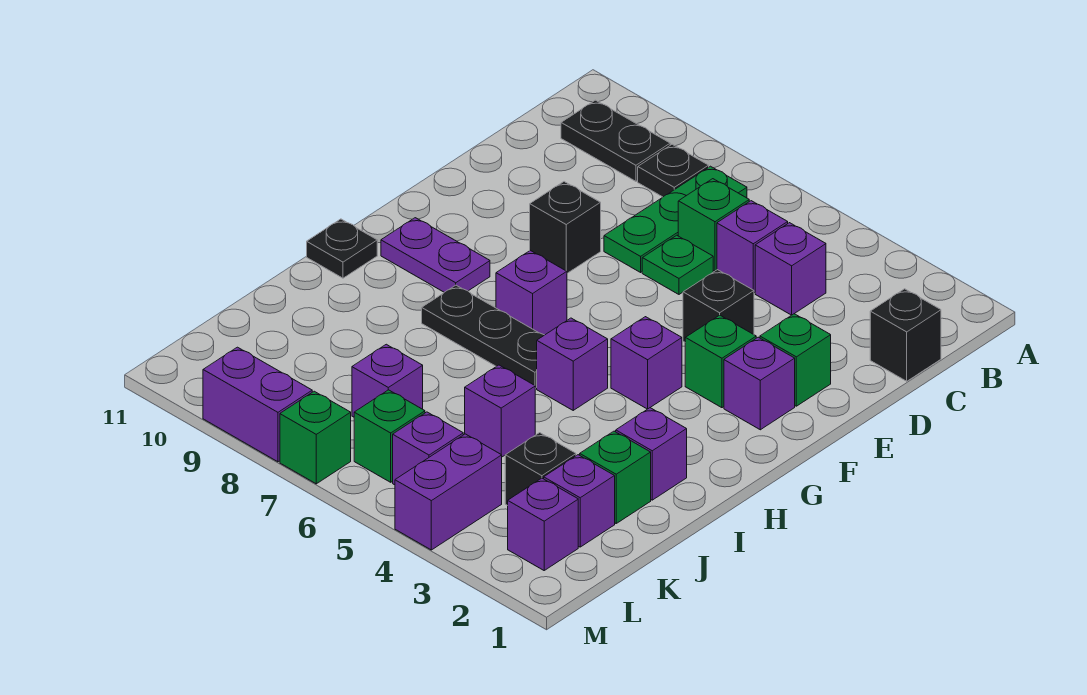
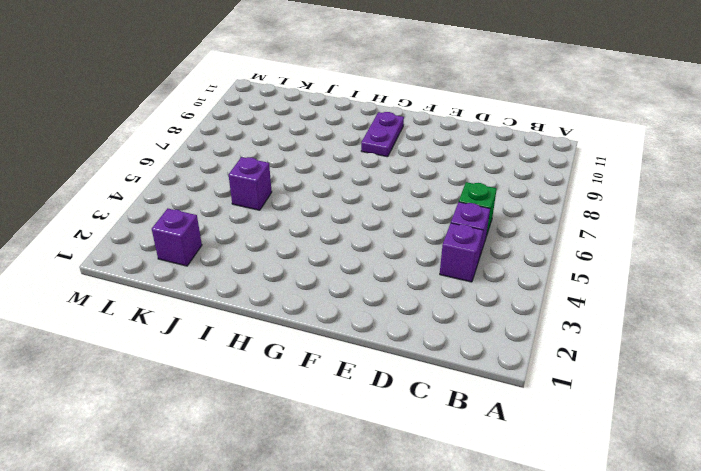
none -> green 1x3 plate [604,166,747,272]
none -> black 1x1 plate [638,144,709,197]
none -> black 1x2 plate [561,100,670,181]
none -> black 1x1 brick [870,289,941,381]

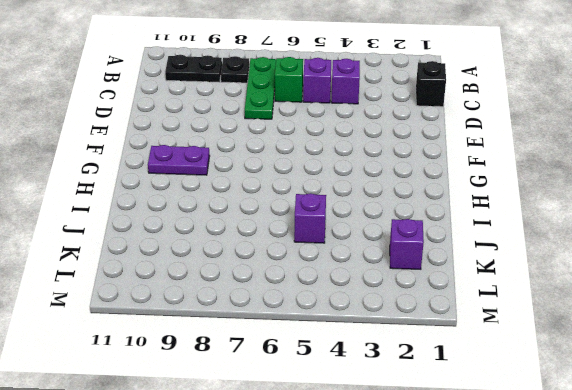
none -> green 1x1 plate [642,235,713,294]
none -> green 1x1 brick [760,314,831,406]
none -> black 1x1 brick [683,270,754,342]
none -> black 1x1 brick [530,182,601,273]

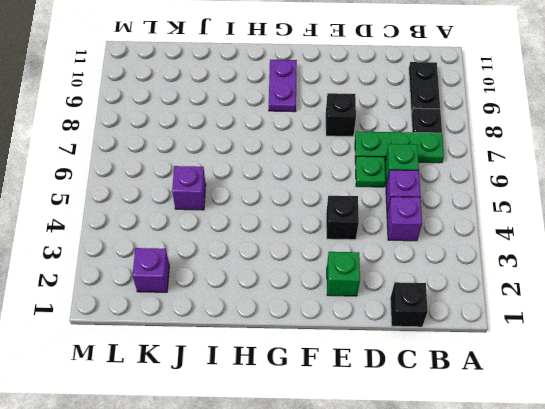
none -> purple 1x1 brick [724,337,795,430]
none -> green 1x1 brick [685,315,756,408]
none -> purple 1x1 brick [611,317,682,409]
none -> purple 1x1 brick [496,250,567,335]

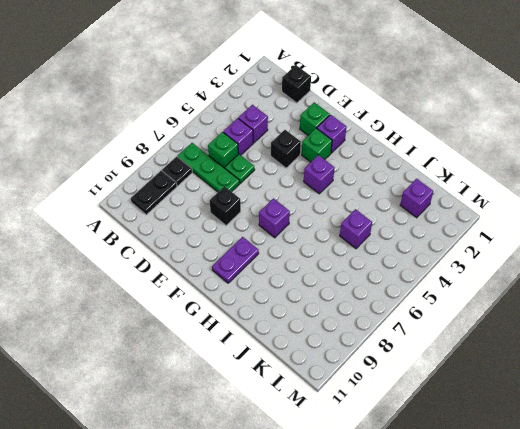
none -> purple 1x1 brick [537,318,608,410]
none -> black 1x3 plate [422,285,544,388]
none -> black 1x1 plate [307,219,377,278]
none -> purple 1x1 brick [616,408,687,500]

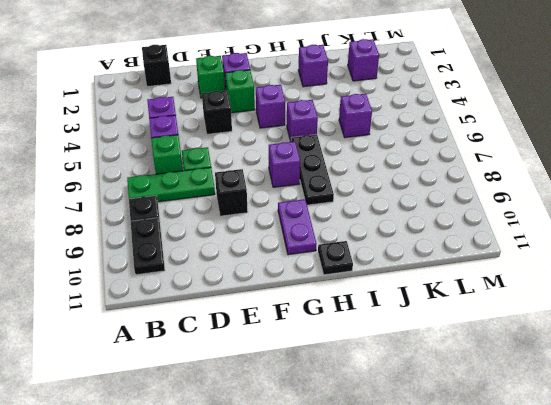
none -> green 1x1 brick [580,431,651,523]
none -> black 1x1 brick [505,433,576,506]
none -> purple 1x1 brick [352,344,423,417]
none -> purple 1x1 brick [508,478,578,570]

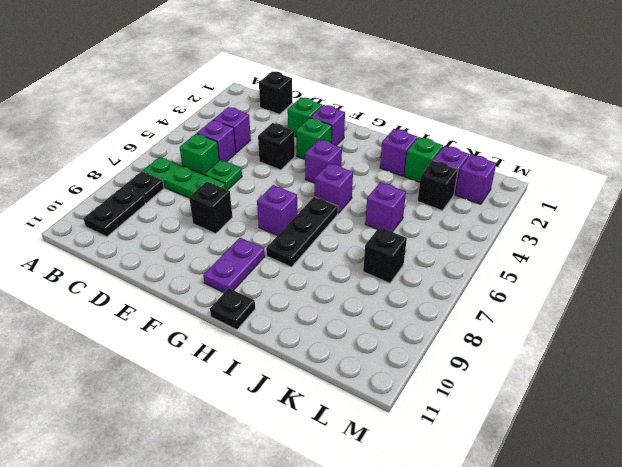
black 1x1 brick [363,227,407,283] -> purple 1x1 brick [352,344,423,417]
none -> purple 1x2 brick [395,434,502,550]
none -> purple 1x1 brick [393,412,463,485]
none -> green 1x1 brick [354,390,425,482]
none -> green 1x1 brick [280,391,351,484]

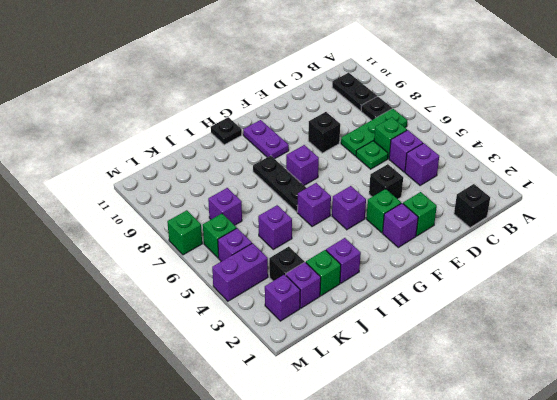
none -> purple 1x2 brick [203,347,312,462]

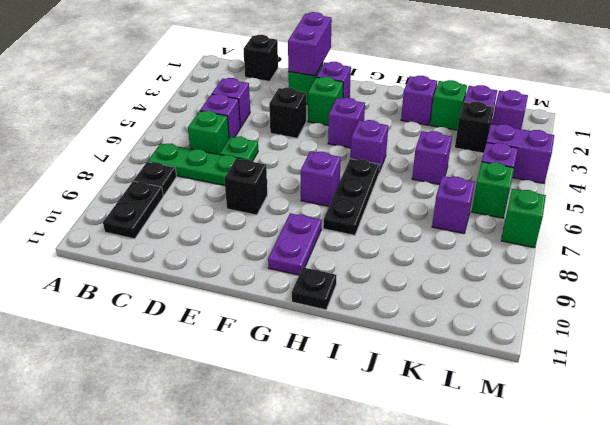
purple 1x2 brick [288,12,332,76] -> purple 1x2 brick moved to [203,347,312,462]

